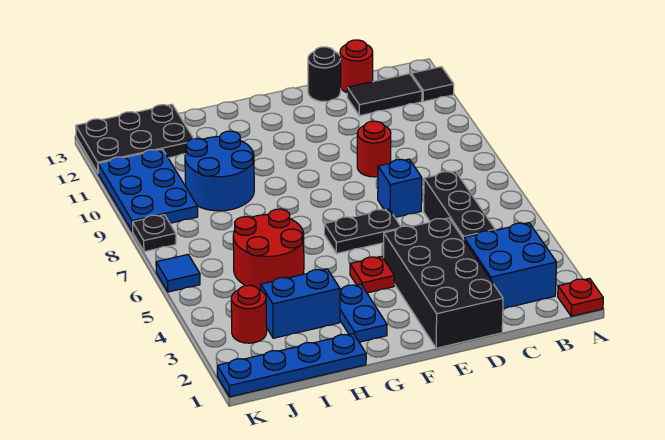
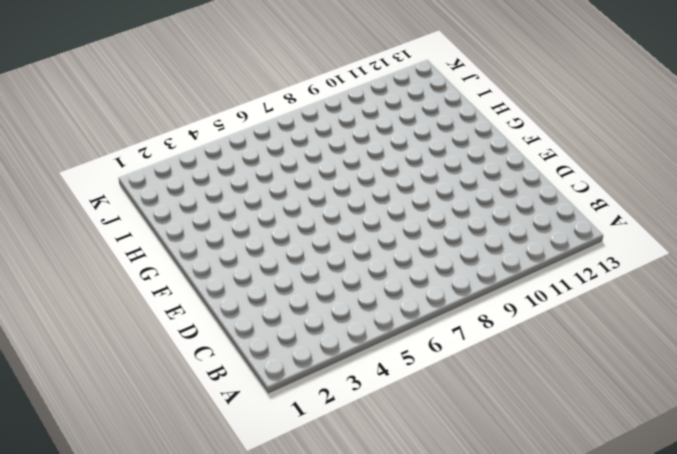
none -> red 1x1 plate [558,278,603,316]
none -> black 1x1 tile [411,67,454,101]
none -> blue 2x2 brick [464,223,557,308]

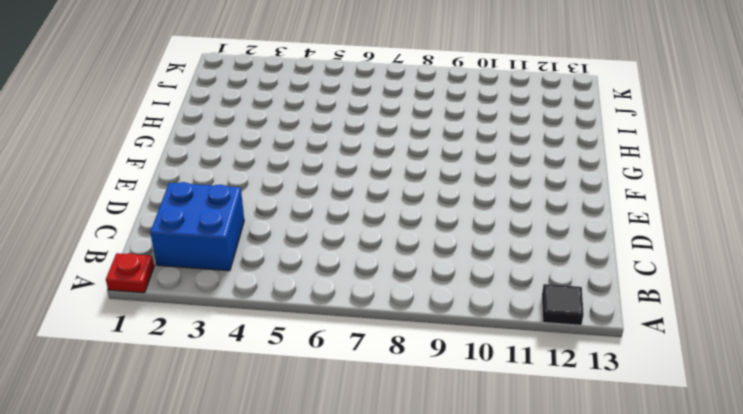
none -> black 1x2 tile [347,74,422,116]
none -> black 1x3 brick [424,171,495,239]
none -> red 1x1 round brick [340,40,373,93]

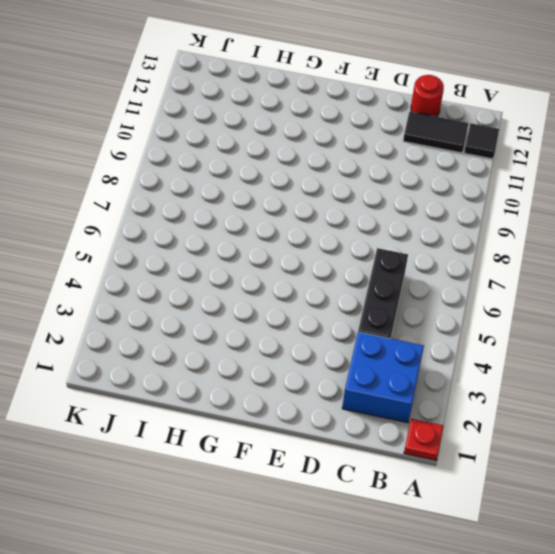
none -> black 2x4 brick [383,218,503,348]
none -> blue 1x1 brick [378,159,422,217]
none -> red 1x1 round brick [357,121,391,177]

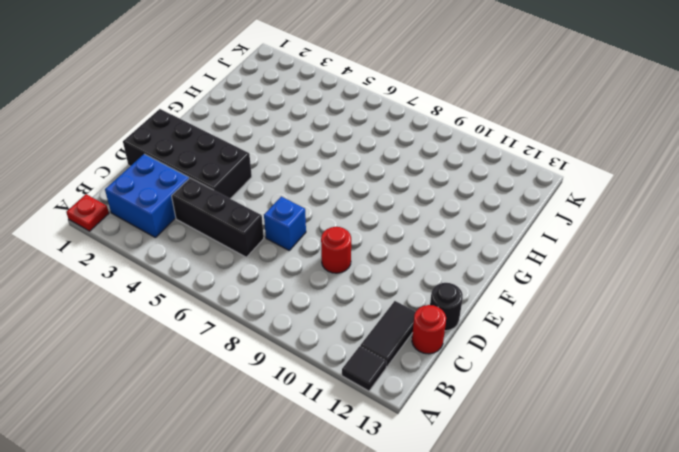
none -> black 1x2 plate [324,209,401,253]
none -> red 1x1 plate [350,256,394,293]
none -> blue 1x2 plate [340,284,387,342]

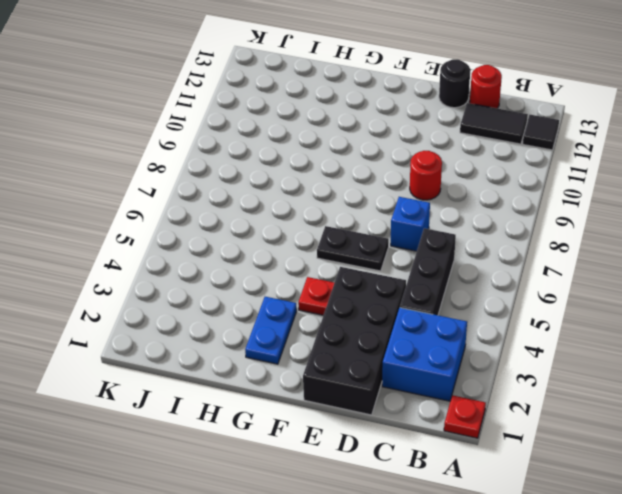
none -> blue 1x4 plate [217,334,366,397]
none -> blue 1x2 brick [261,269,340,338]
none -> red 2x2 round brick [233,209,304,290]

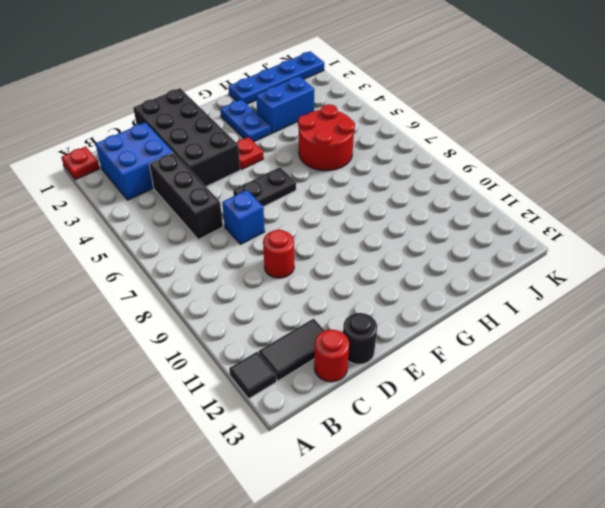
none -> blue 2x2 round brick [185,131,254,211]
none -> black 2x3 plate [76,105,194,173]
none -> red 1x1 round brick [231,285,267,343]

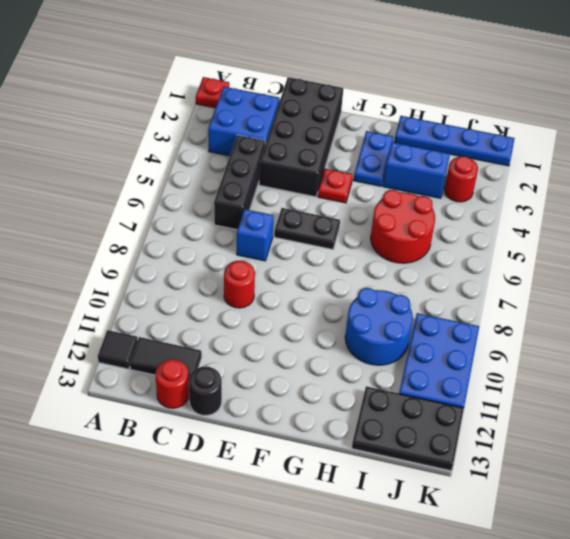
none -> blue 1x1 tile [156,255,200,292]
none -> black 1x1 plate [132,215,176,252]

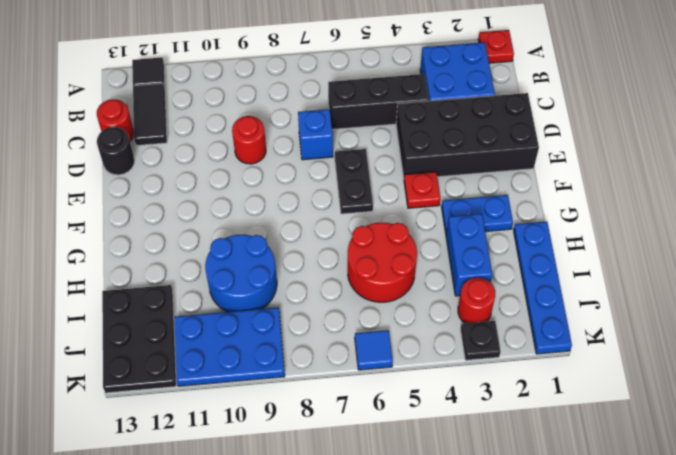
black 1x1 plate [461,321,501,360] -> black 1x1 plate moved to [132,215,176,252]

